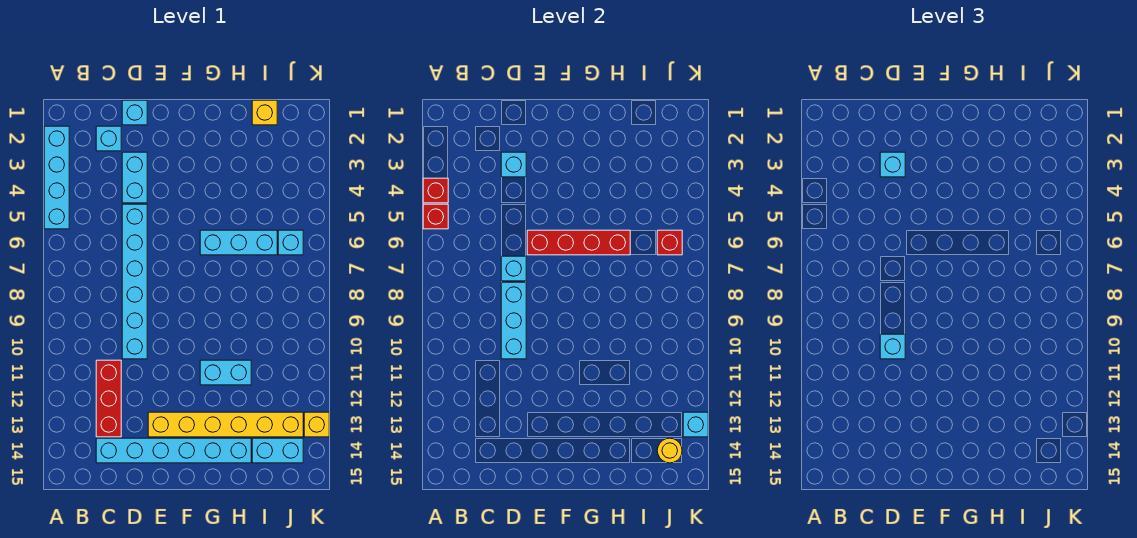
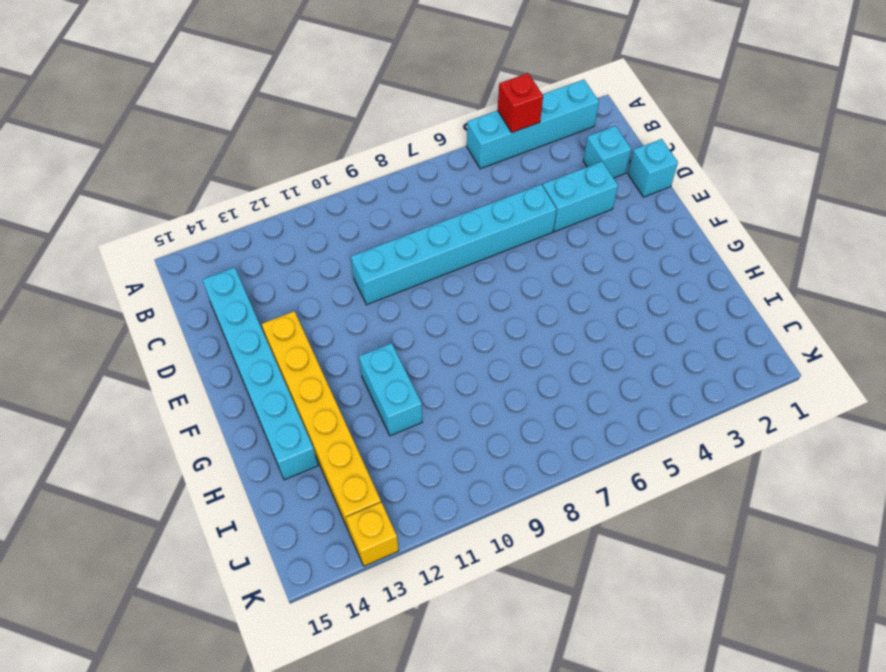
none -> red 1x3 brick [96,360,121,437]
none -> cyan 1x3 brick [200,230,277,255]
none -> yellow 1x1 brick [252,100,277,125]

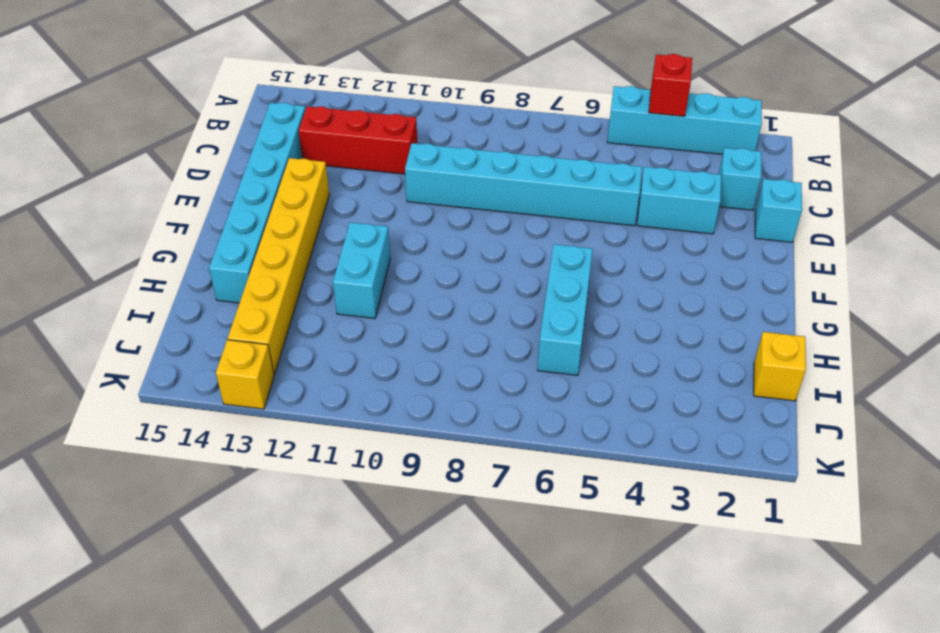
none -> cyan 1x2 brick [252,438,303,463]
none -> cyan 1x1 brick [278,230,303,255]
none -> red 1x1 brick [423,204,448,229]

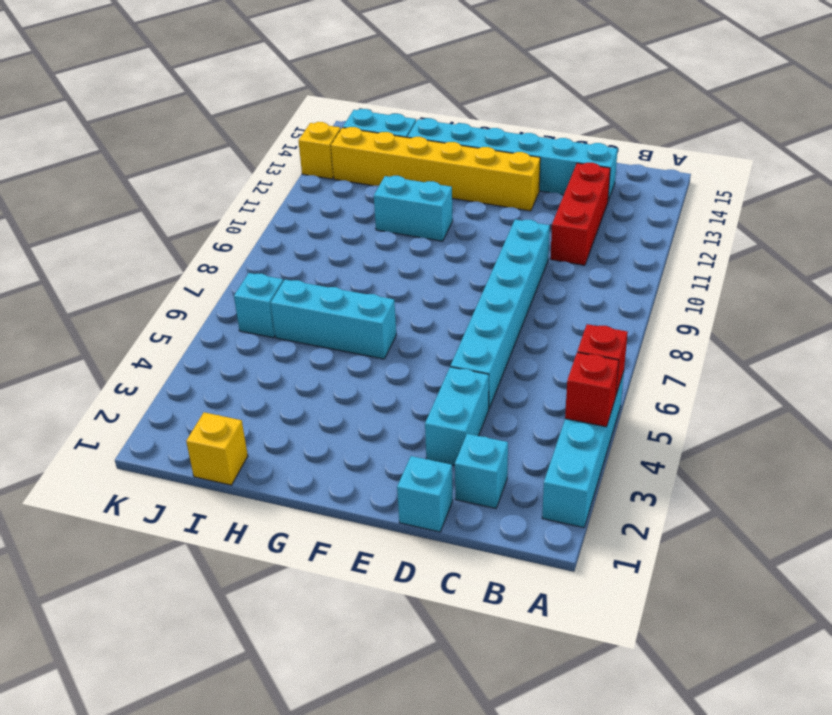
none -> cyan 1x1 brick [501,152,526,177]
none -> cyan 1x1 brick [501,256,526,281]
none -> cyan 1x3 brick [501,282,526,359]

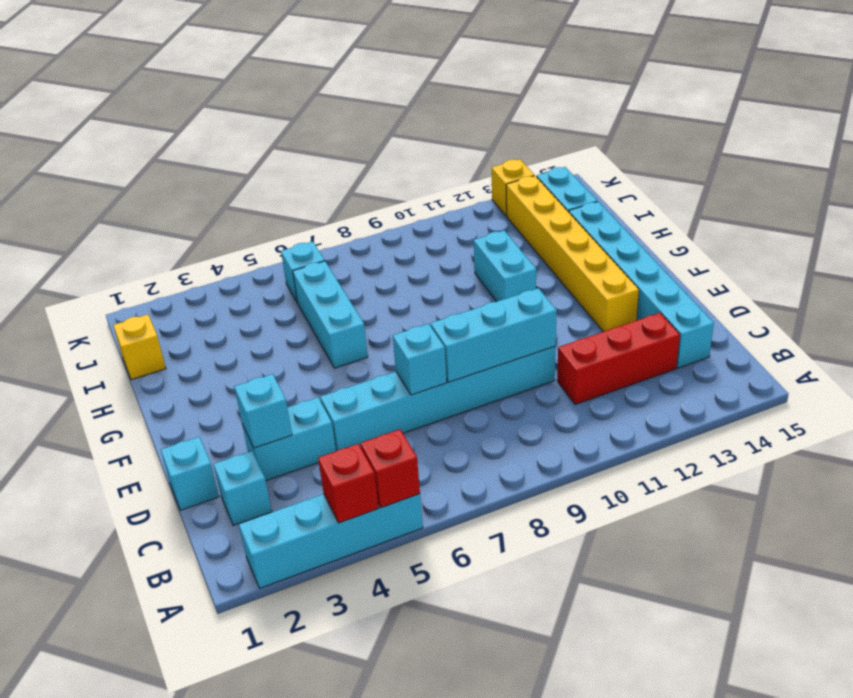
none -> red 1x4 brick [527,230,630,255]
none -> red 1x1 brick [657,230,682,255]
none -> yellow 1x1 round brick [657,438,682,463]

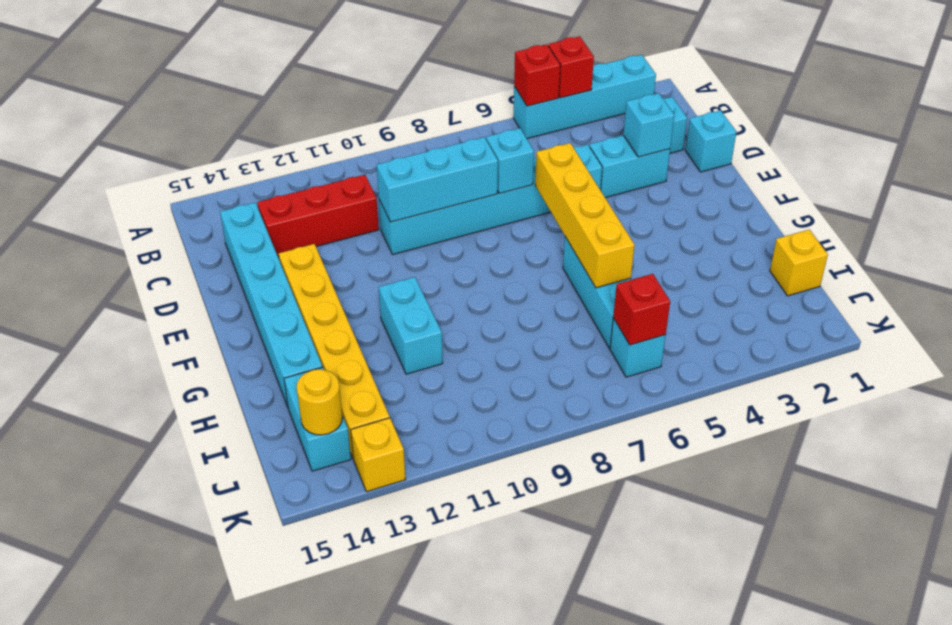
yellow 1x4 brick [535,143,634,288] -> red 1x4 brick [527,230,630,255]
none -> cyan 1x1 brick [683,412,708,437]
none -> cyan 1x1 brick [880,152,905,177]
none -> cyan 1x1 brick [880,334,905,359]

